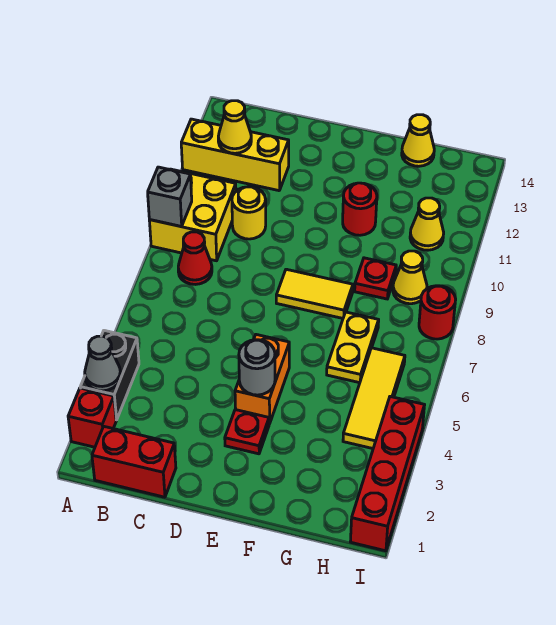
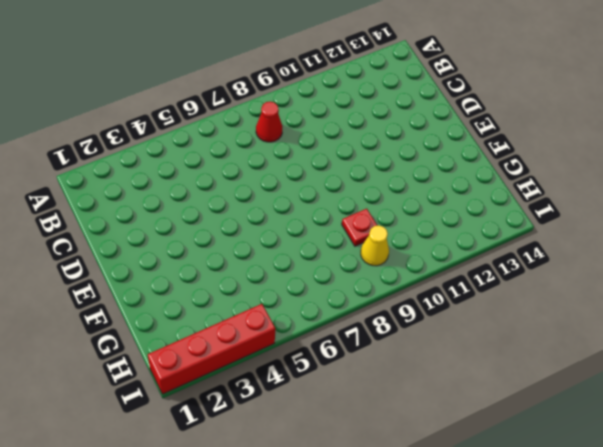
none -> red 1x1 brick [68,388,116,447]
none -> black 1x2 brick [80,330,139,420]
none -> yellow 2x2 brick [149,169,236,261]

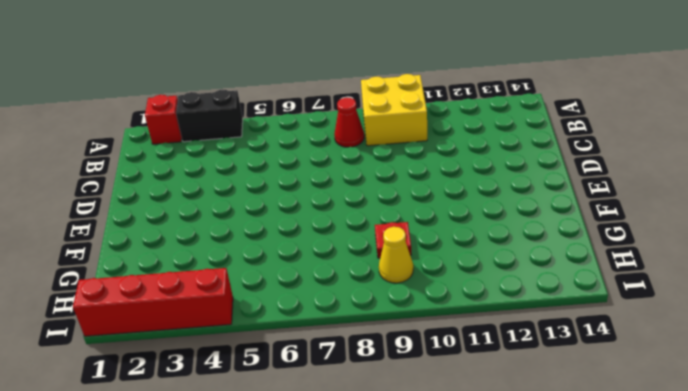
none -> yellow 1x3 brick [181,119,289,191]
none -> red 1x2 brick [92,427,176,497]
none -> yellow 1x1 round brick [232,187,266,239]

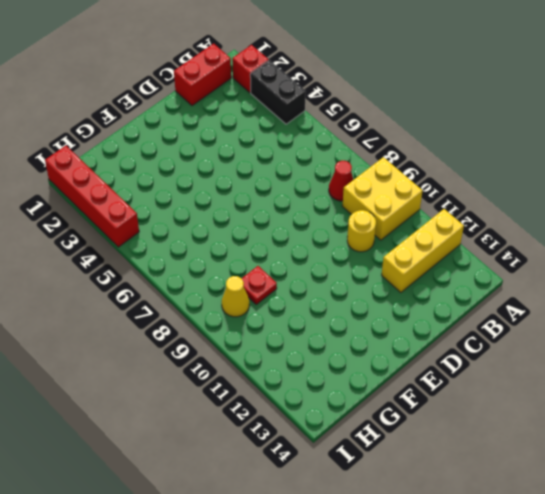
none -> red 1x1 plate [225,410,269,454]
none -> orange 1x2 brick [235,335,289,424]
none -> yellow 1x2 tile [276,269,353,318]

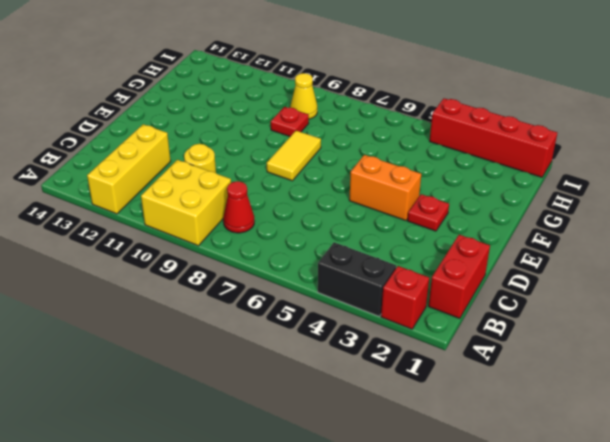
none -> red 1x1 round brick [343,183,377,235]
none -> yellow 1x2 plate [327,312,379,383]
none -> yellow 1x1 cone [402,115,434,166]

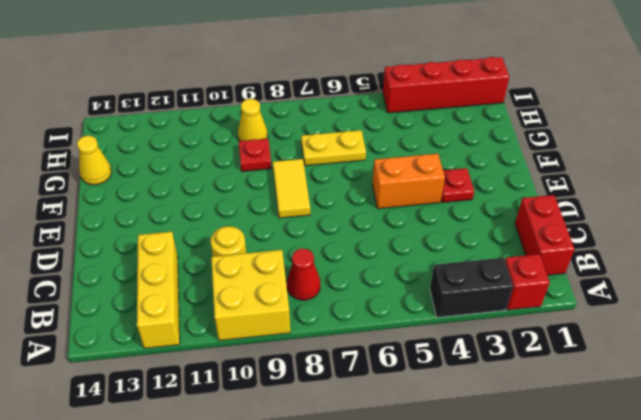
none -> red 1x1 round brick [343,183,377,235]
none -> yellow 1x3 tile [343,348,405,449]
none -> yellow 1x1 cone [410,198,444,250]

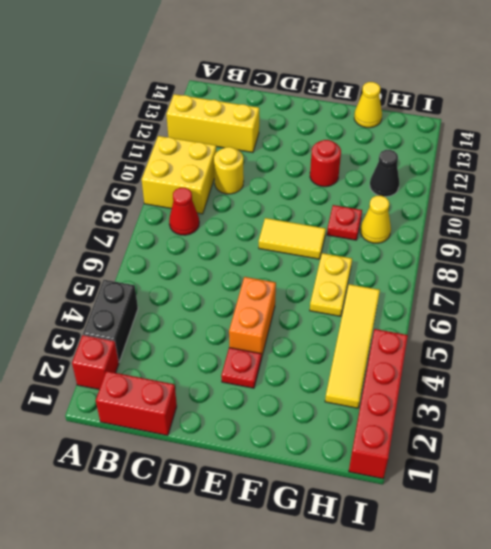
yellow 1x4 tile [325,284,380,408] -> yellow 1x3 tile [343,348,405,449]
black 1x1 cone [370,150,399,197] -> yellow 1x1 cone [410,198,444,250]
none -> red 1x1 round brick [419,286,456,339]
none -> grey 1x1 cone [85,336,121,391]
none -> grey 1x1 brick [148,167,192,227]

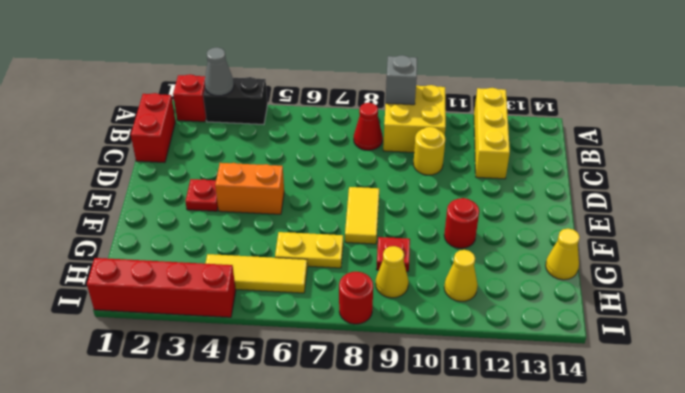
none -> yellow 1x1 cone [218,101,251,153]
none -> grey 1x1 round brick [239,340,275,395]

